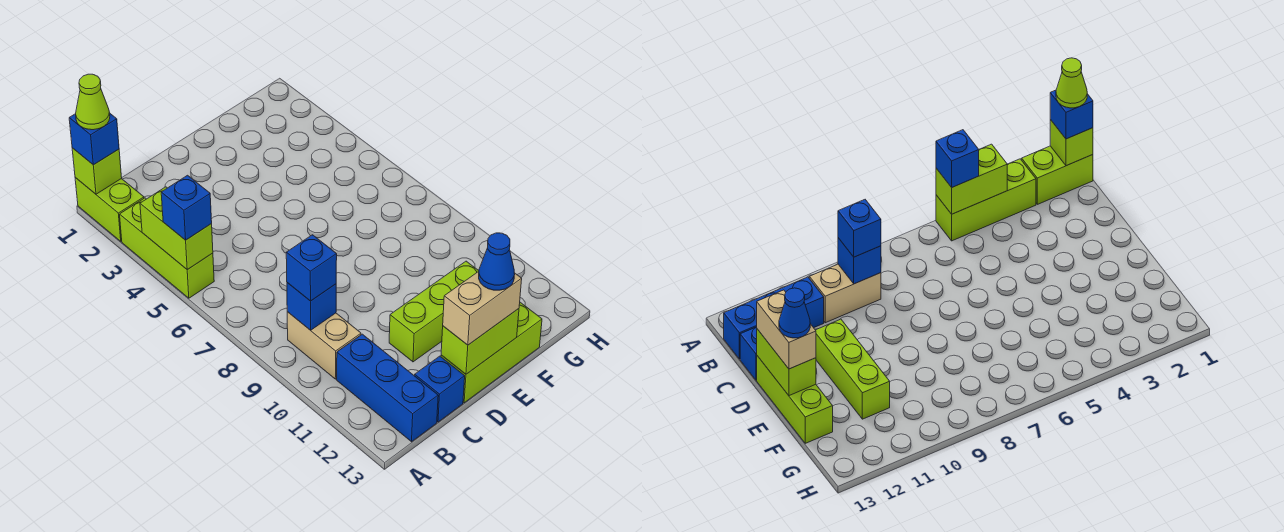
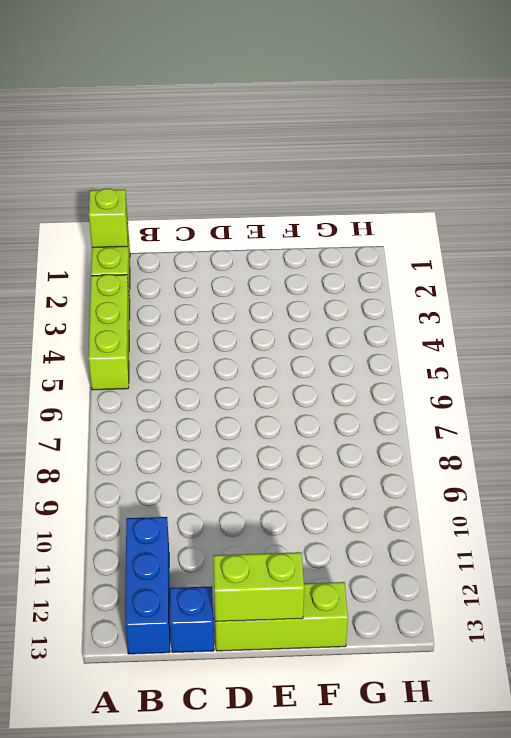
none -> tan 1x2 brick [287,312,361,379]
none -> lime 1x3 brick [389,261,479,362]
none -> lime 1x2 brick [140,187,213,270]

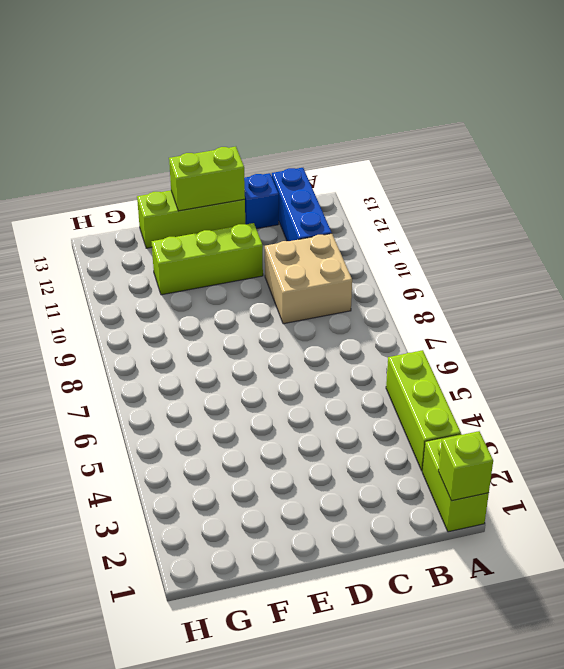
tan 2x2 brick [265,234,352,324] -> tan 1x2 brick [287,312,361,379]
none -> lime 1x2 brick [140,187,213,270]
none -> blue 1x1 brick [287,283,336,330]
none -> blue 1x1 brick [69,114,119,165]

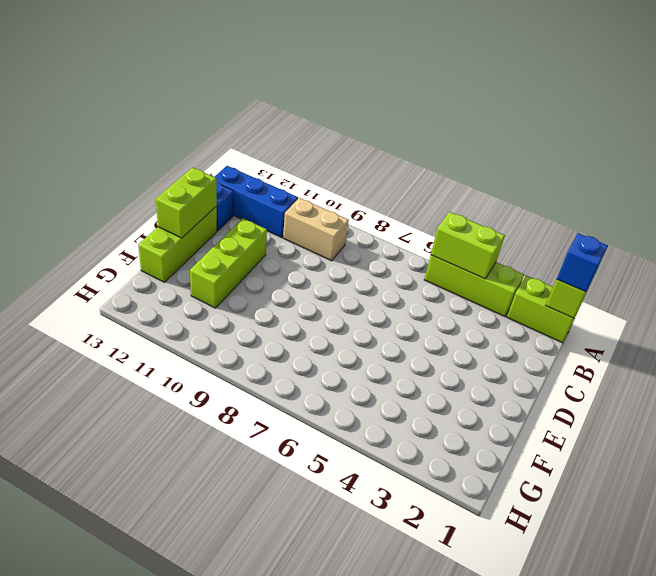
none -> blue 1x1 brick [287,283,336,330]
none -> blue 1x1 brick [161,175,212,240]
none -> blue 1x1 brick [286,235,337,301]

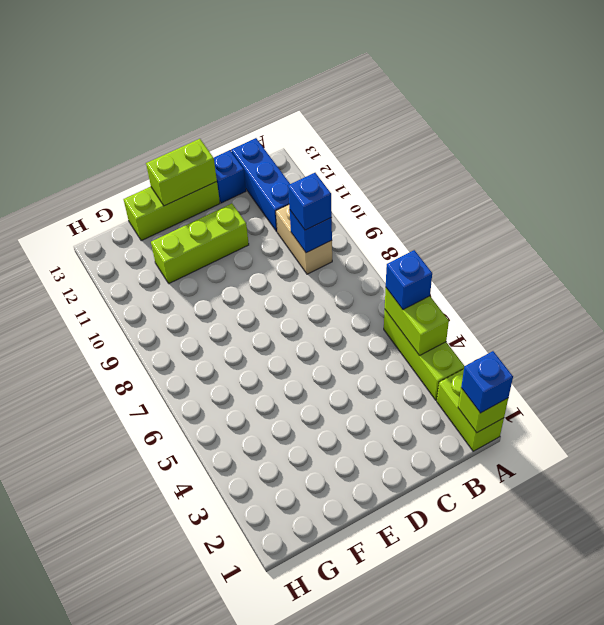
none -> tan 1x2 brick [443,272,522,345]
none -> lime 1x1 cone [76,74,110,130]
none -> blue 1x1 cone [479,233,515,290]

